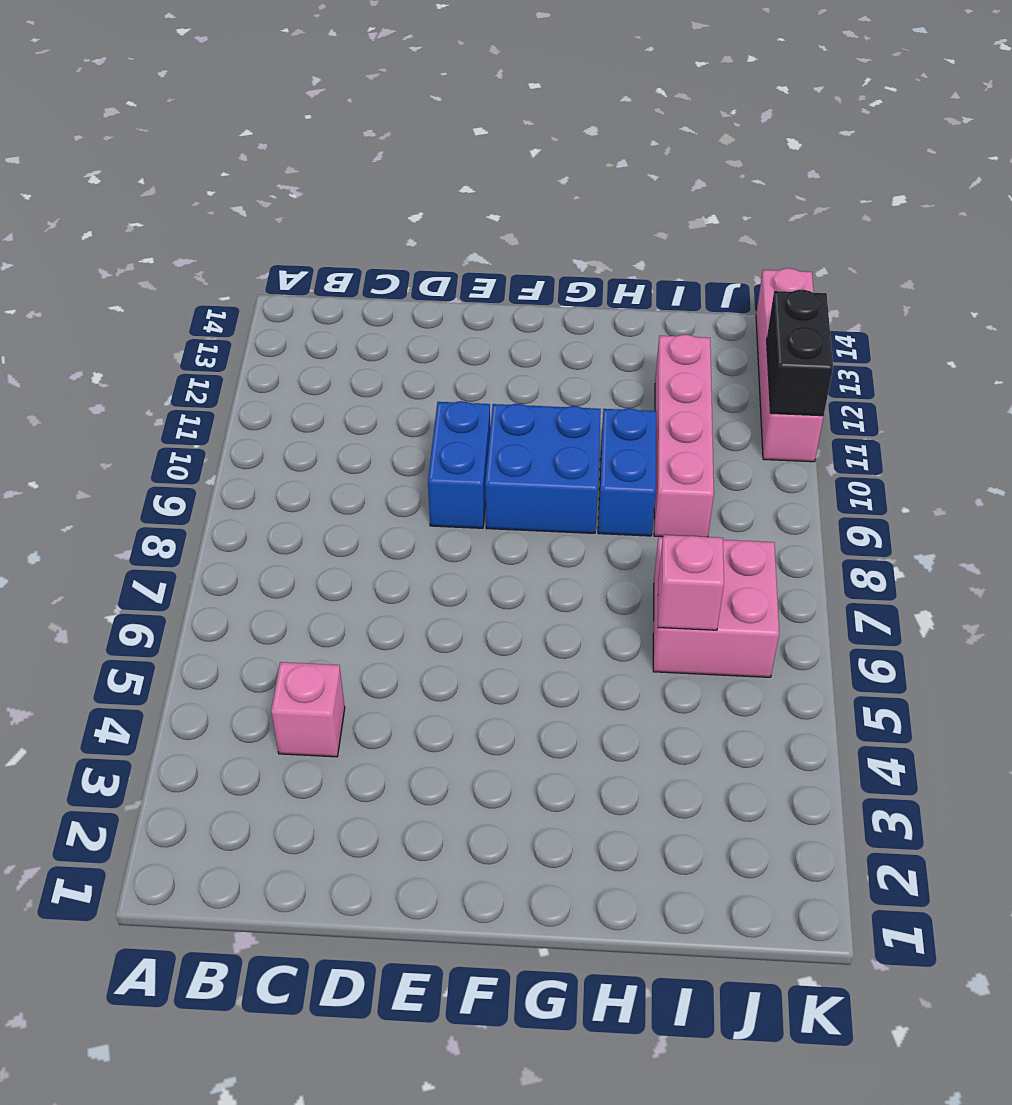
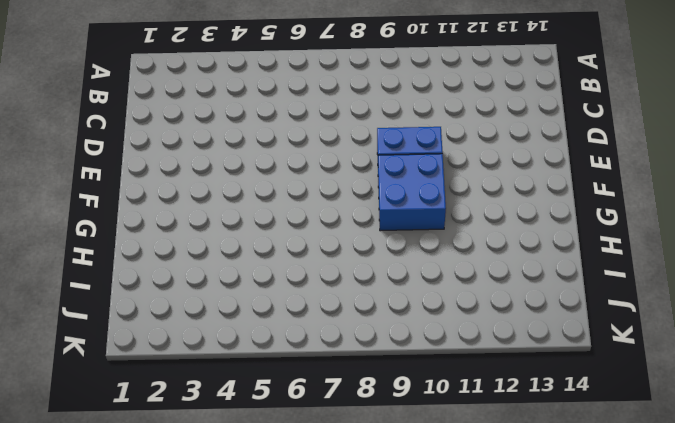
none -> pink 1x1 brick [271,662,345,757]
none -> blue 1x2 brick [598,408,656,536]

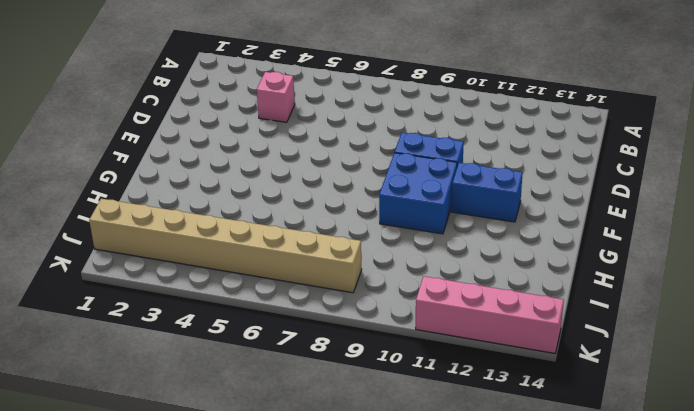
blue 1x2 brick [451,163,523,222] -> blue 1x2 brick moved to [598,408,656,536]
tan 1x8 brick [89,199,362,293] -> pink 2x2 brick [653,537,779,677]
none -> pink 1x4 brick [654,335,714,537]
none -> pink 1x1 brick [658,535,724,630]

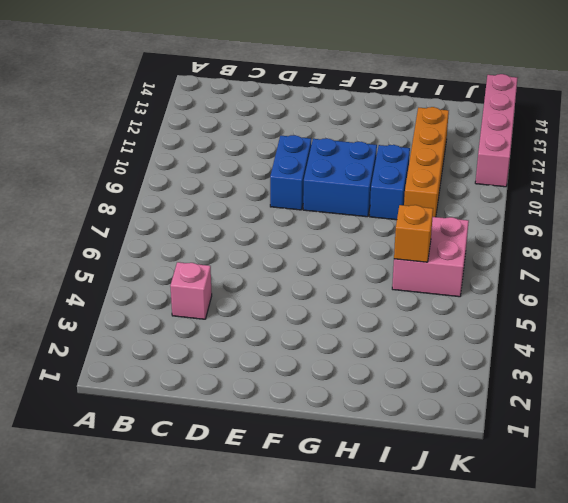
orange 1x1 brick [394,205,433,262] -> pink 1x1 brick [658,535,724,630]
orange 1x4 brick [404,107,449,217] -> pink 1x4 brick [654,335,714,537]
none -> black 1x2 brick [767,290,833,416]

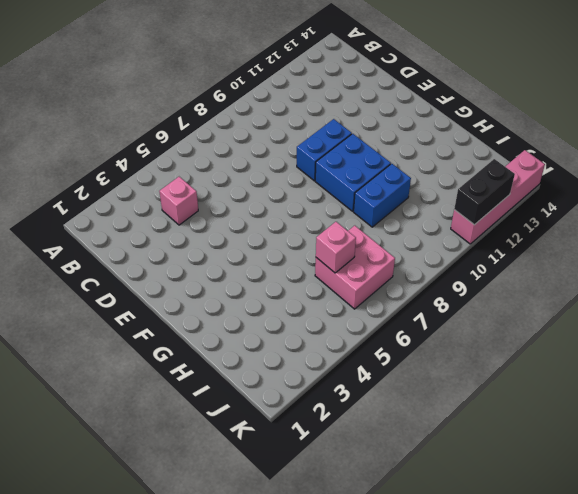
none -> pink 1x4 brick [654,335,714,537]

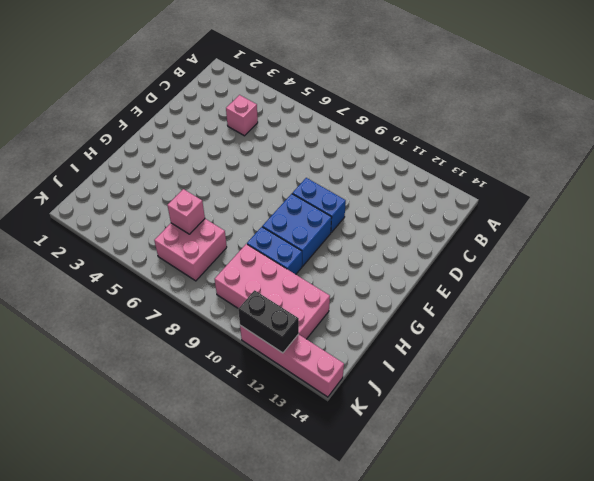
pink 2x4 brick [215,244,330,339] -> pink 1x4 brick [654,335,714,537]

